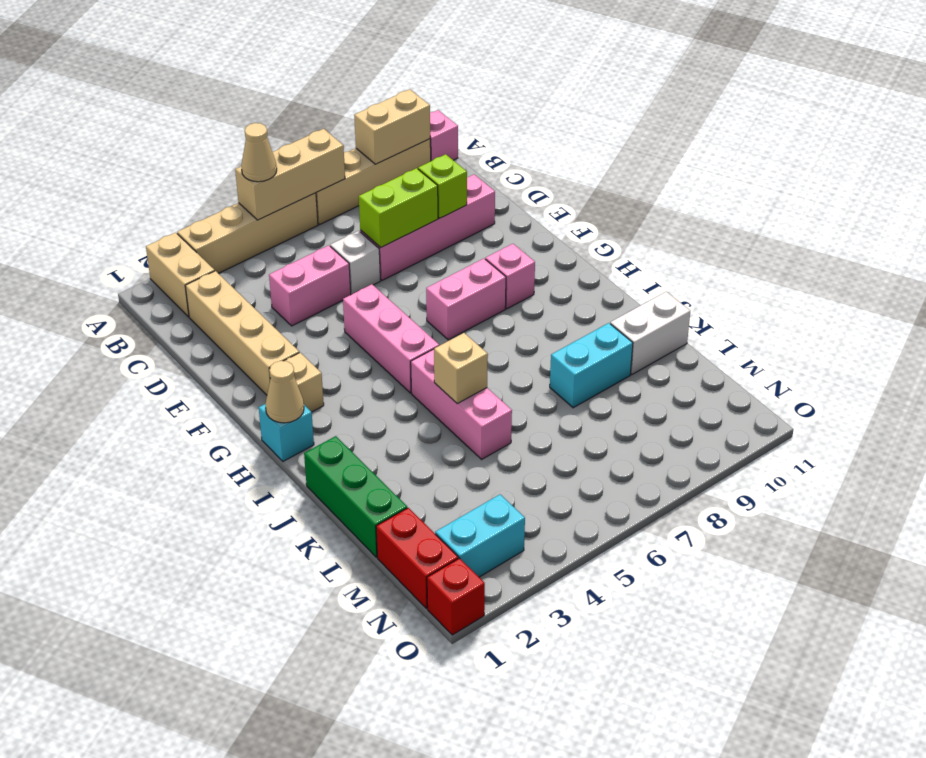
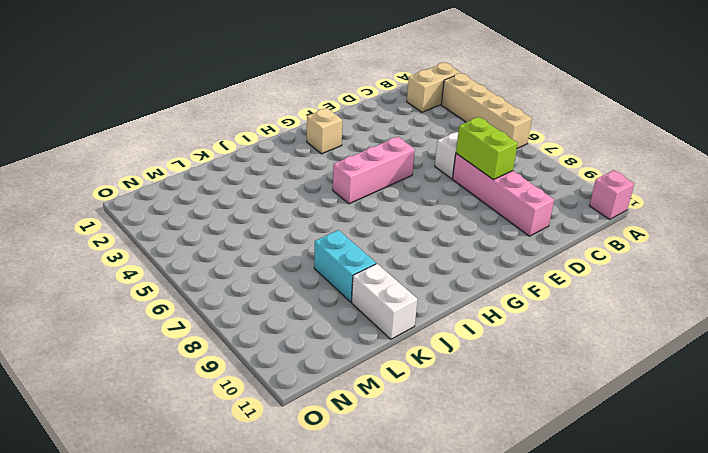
none -> tan 1x4 brick [316,139,431,225]
none -> tan 1x4 brick [185,271,299,395]
none -> pink 1x2 brick [269,245,351,326]

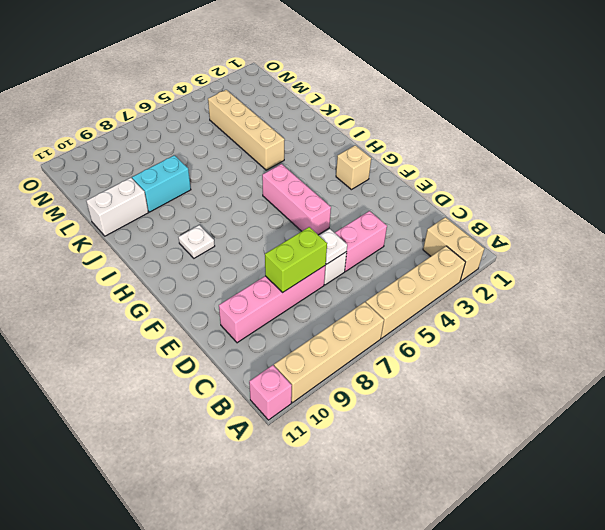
white 1x1 plate [319,229,347,264] -> none
white 1x1 plate [178,225,215,258] -> none
tan 1x4 brick [208,90,285,170] -> tan 1x4 brick moved to [185,271,299,395]
none -> pink 1x2 brick [426,259,506,340]
none -> pink 1x1 brick [485,244,535,309]
none -> cyan 1x1 brick [259,404,314,461]

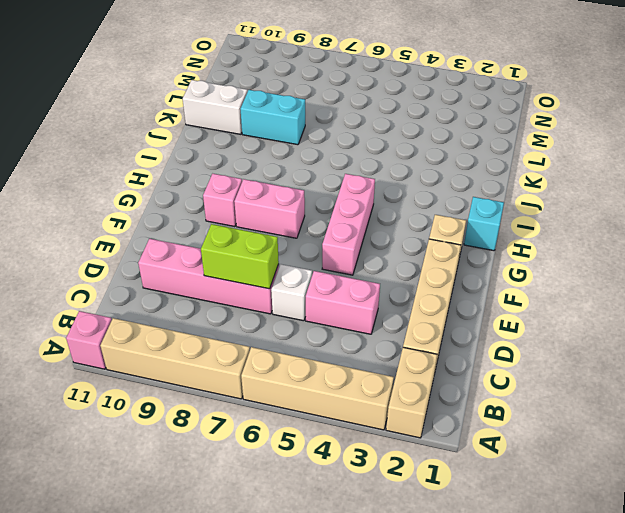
none -> pink 1x3 brick [411,349,512,459]
none -> green 1x3 brick [304,436,407,557]
none -> red 1x2 brick [376,508,458,608]

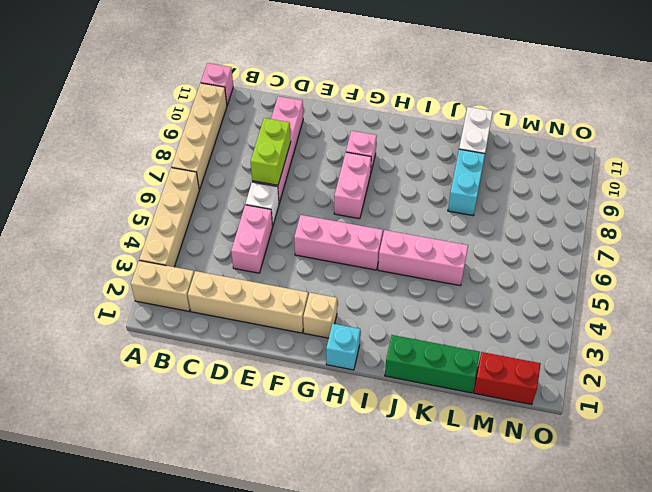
none -> cyan 1x2 brick [435,495,525,577]
none -> red 1x1 brick [427,558,485,635]
none -> tan 1x3 brick [235,129,345,220]

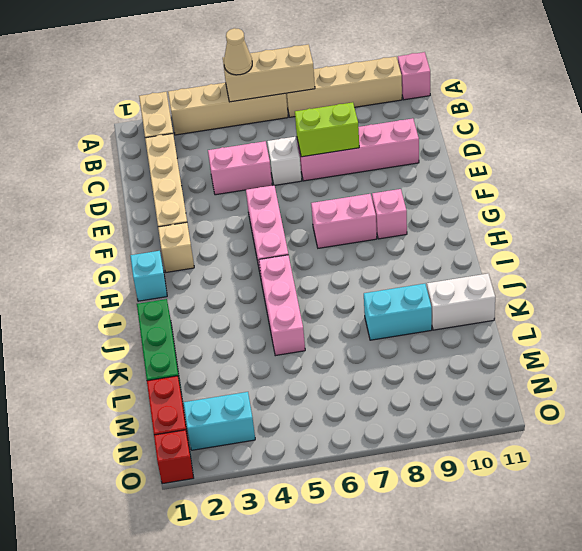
none -> tan 1x2 brick [354,89,430,164]
none -> lime 1x1 brick [418,154,467,218]
none -> tan 1x1 cone [265,361,304,423]

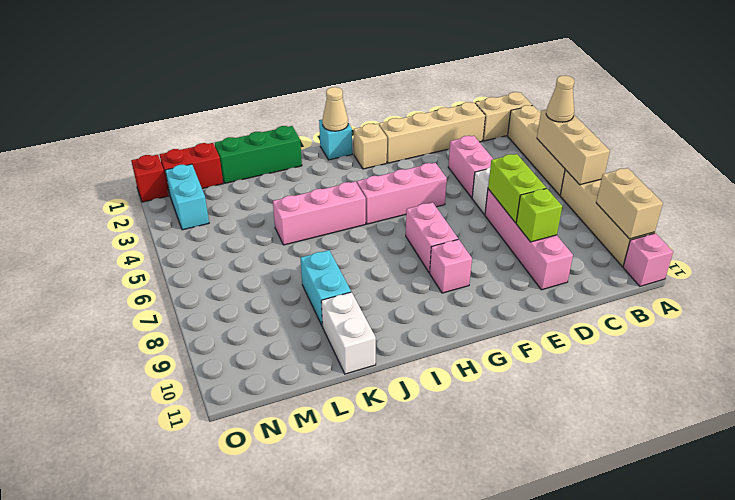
none -> tan 1x1 brick [434,333,488,403]

